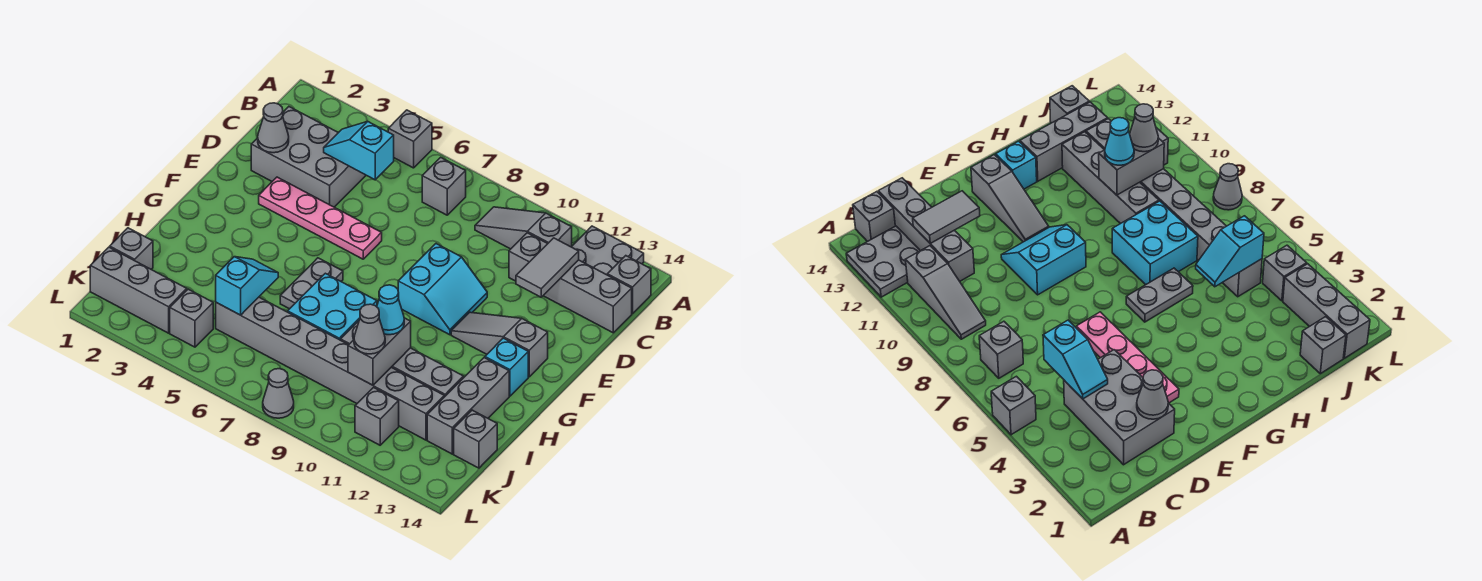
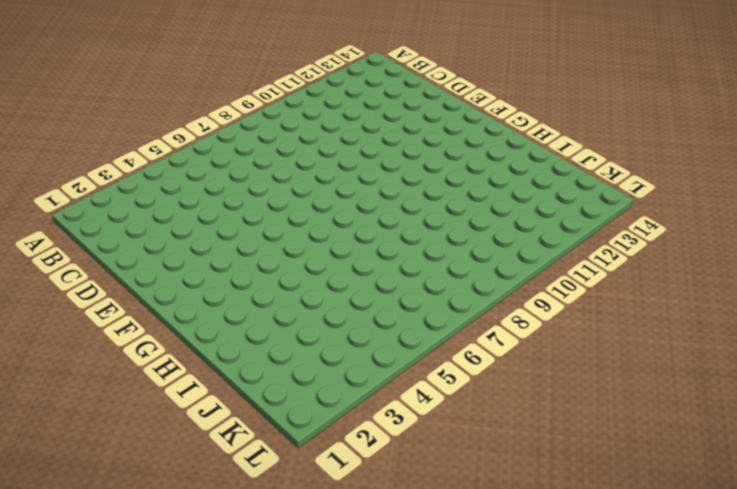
none -> grey 1x1 brick [388,110,432,168]
none -> grey 2x2 plate [572,226,644,275]
none -> grey 1x1 brick [422,157,466,215]

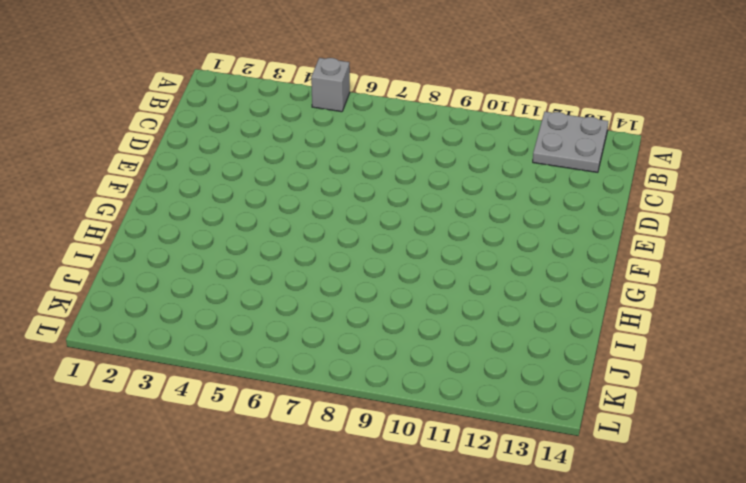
none -> grey 1x1 brick [422,157,466,215]
none -> grey 1x3 slope [475,207,572,249]
none -> grey 1x1 brick [607,256,651,313]

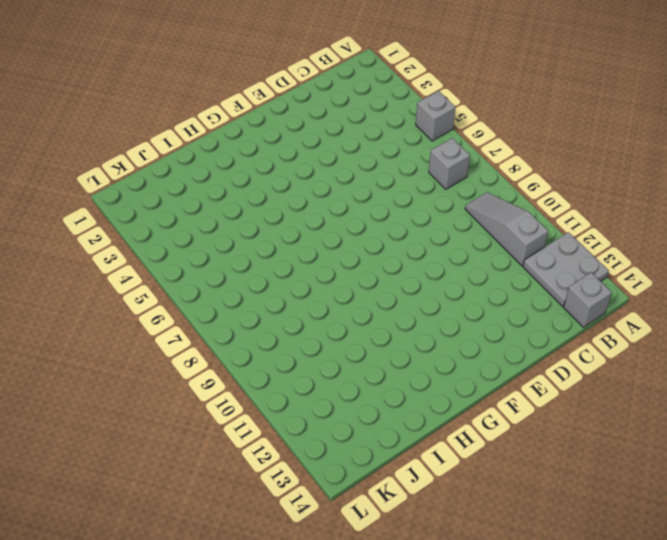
none -> grey 2x3 brick [251,107,366,207]
none -> grey 1x4 brick [509,233,632,333]
none -> pink 1x4 plate [259,177,382,259]

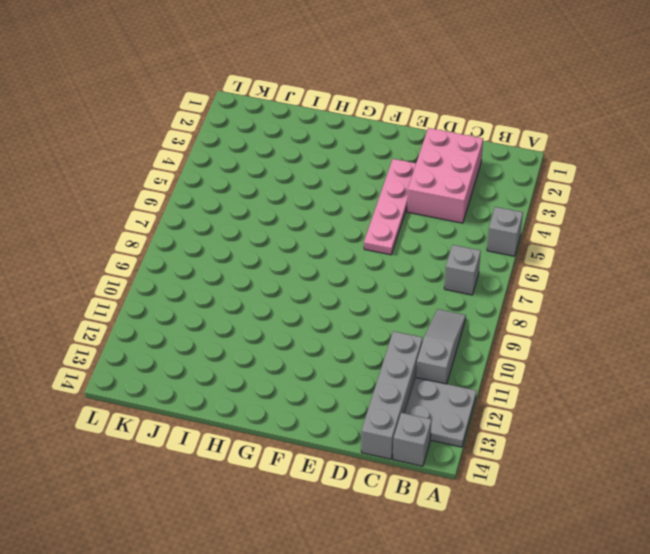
pink 2x3 brick [407,128,483,223] -> grey 2x3 brick [251,107,366,207]
none -> cyan 2x2 slope [398,244,487,335]
none -> grey 1x3 slope [451,312,548,377]
none -> grey 1x2 plate [280,258,343,309]

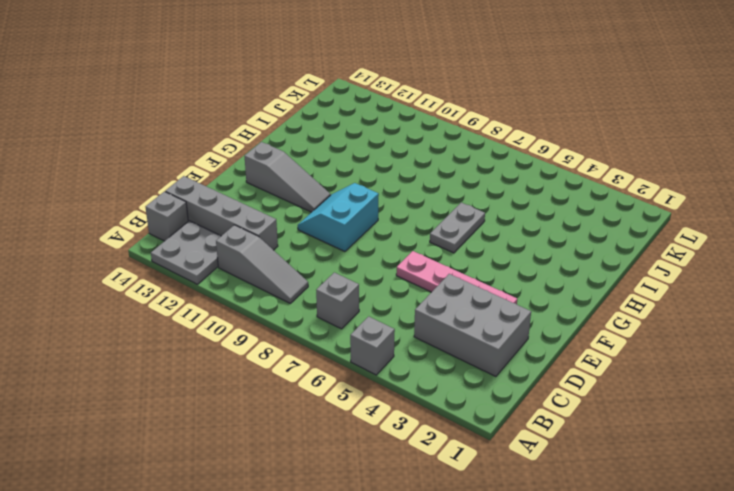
none -> cyan 1x1 brick [485,338,528,396]
none -> cyan 2x2 brick [288,273,377,340]
none -> grey 1x3 brick [427,358,509,454]

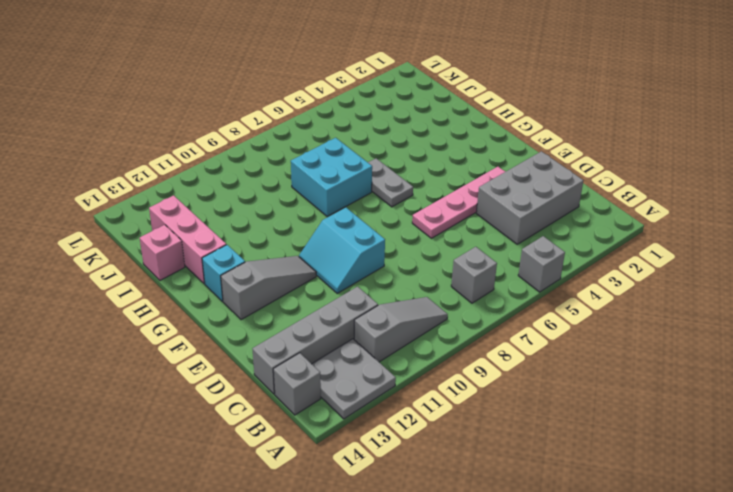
pink 1x3 brick [149,195,226,284] -> grey 1x3 brick [427,358,509,454]
pink 1x1 brick [140,225,185,280] -> none
none -> grey 1x4 brick [341,321,464,397]
none -> grey 1x1 brick [110,228,153,269]
none -> grey 1x8 brick [216,297,444,440]

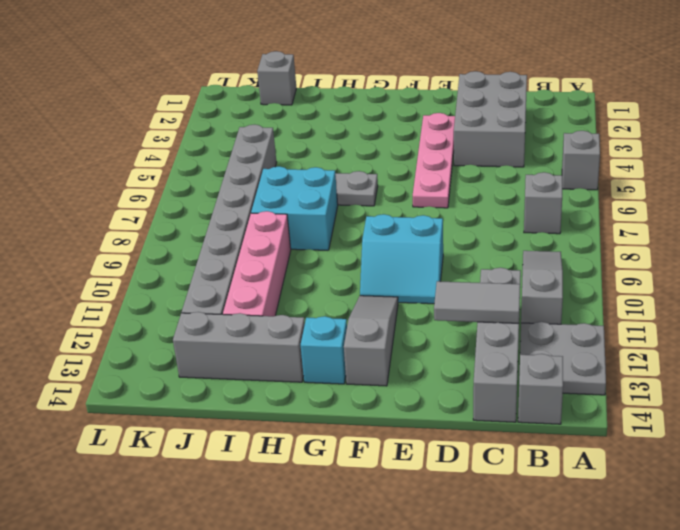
pink 1x4 brick [223,211,291,316] -> grey 1x4 brick [341,321,464,397]
none -> grey 1x1 brick [454,410,497,468]
none -> grey 1x3 brick [90,247,187,333]
none -> grey 1x1 brick [170,289,213,347]

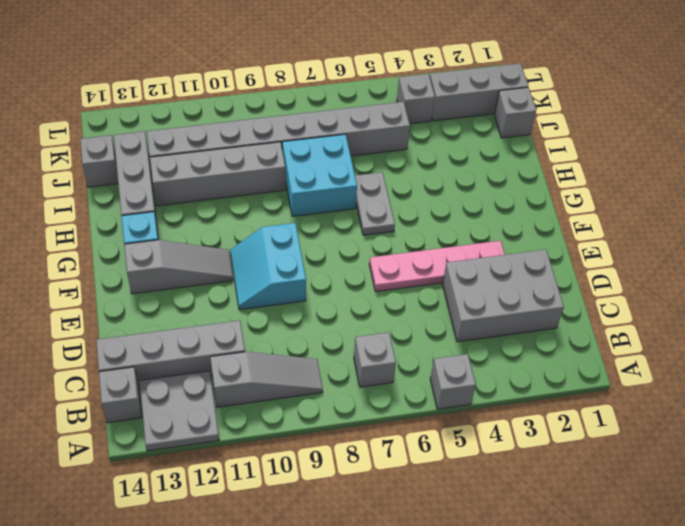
none -> grey 1x1 brick [355,388,399,445]
none -> grey 1x1 cone [263,369,294,418]
none -> cyan 1x2 slope [324,122,394,180]

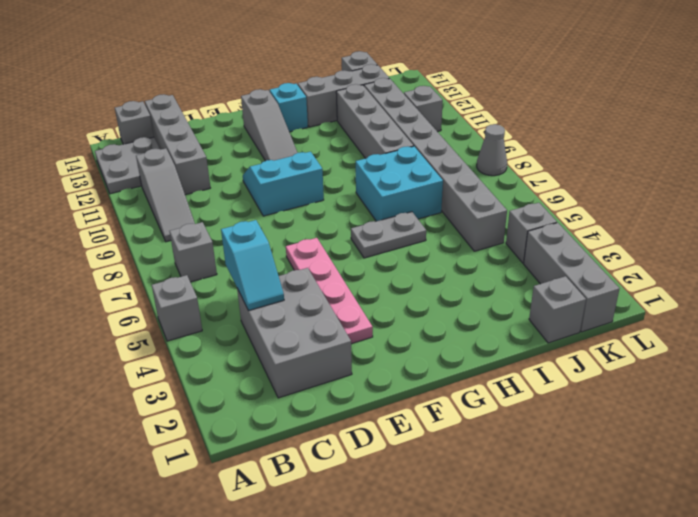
none -> grey 1x2 tile [516,238,579,297]
none -> grey 1x1 cone [258,103,289,153]
none -> cyan 1x2 slope [216,257,278,315]

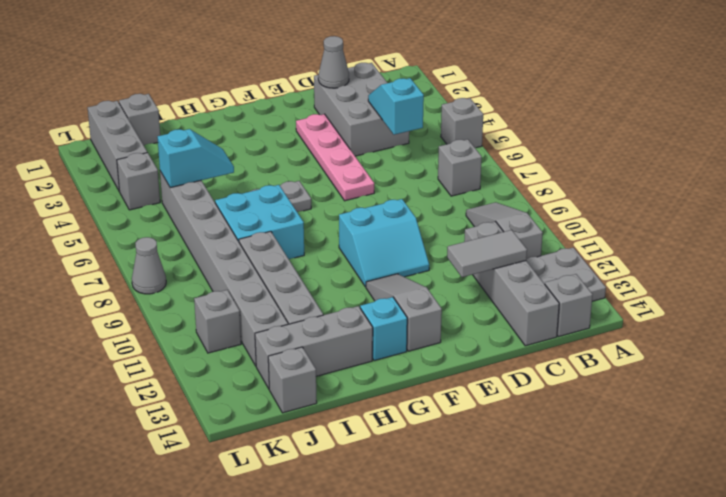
none -> grey 1x2 brick [348,318,411,385]
none -> cyan 1x1 cone [377,285,404,335]
none -> grey 1x1 cone [354,304,385,354]

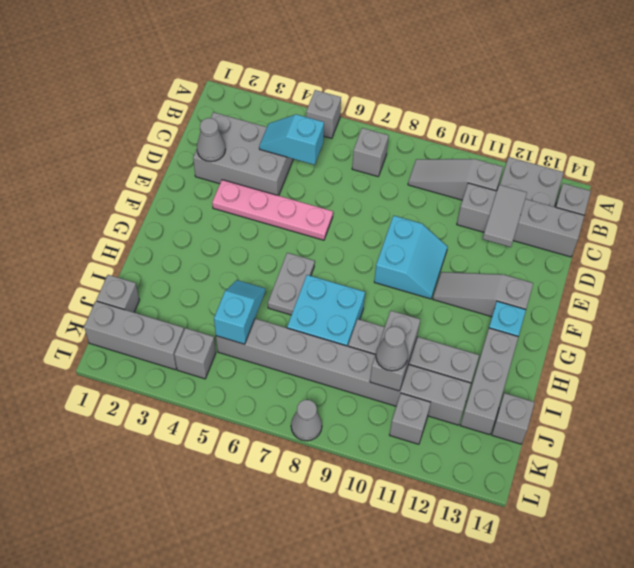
none -> cyan 1x1 cone [377,285,404,335]

